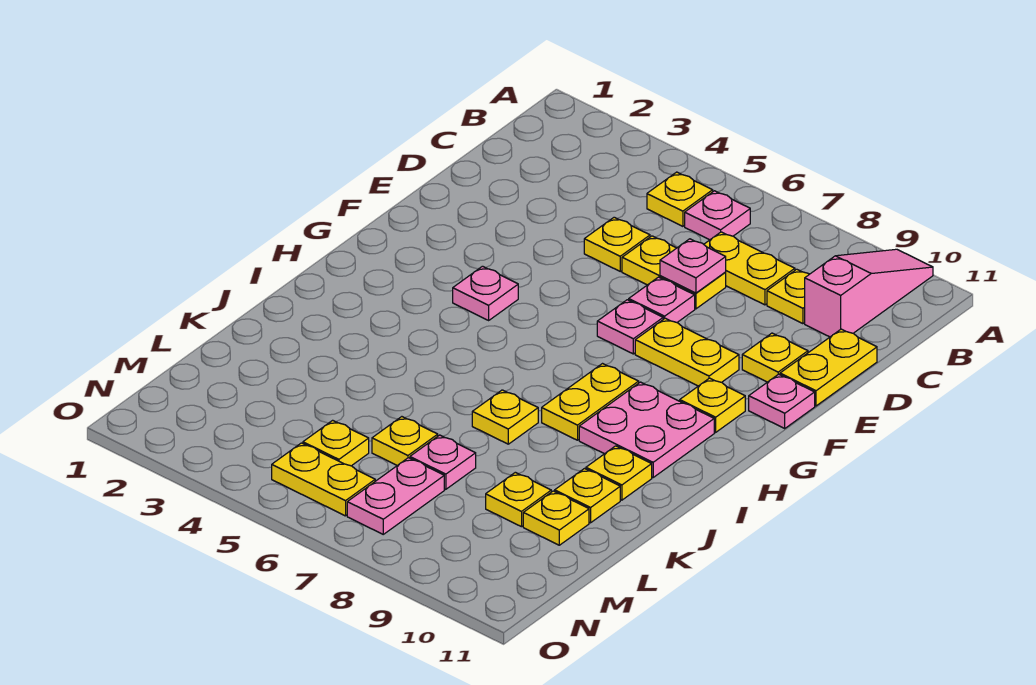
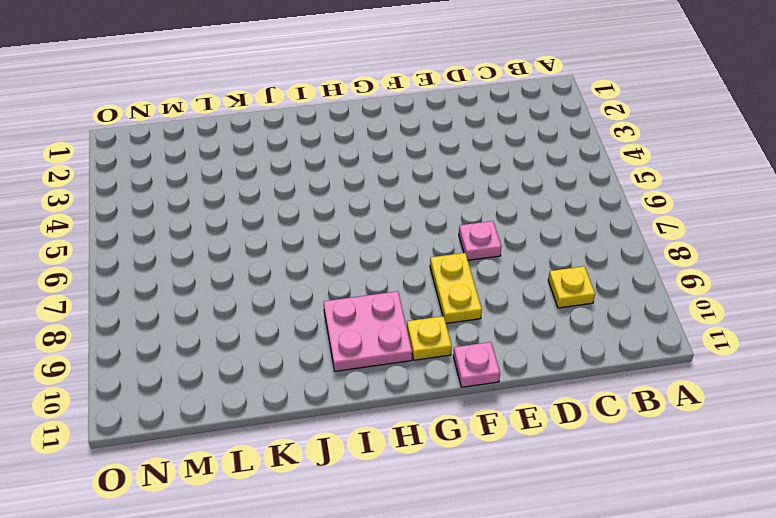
none -> pink 1x3 slope [805,249,933,337]
none -> yellow 1x1 plate [647,172,713,226]
none -> pink 1x1 plate [685,191,750,240]

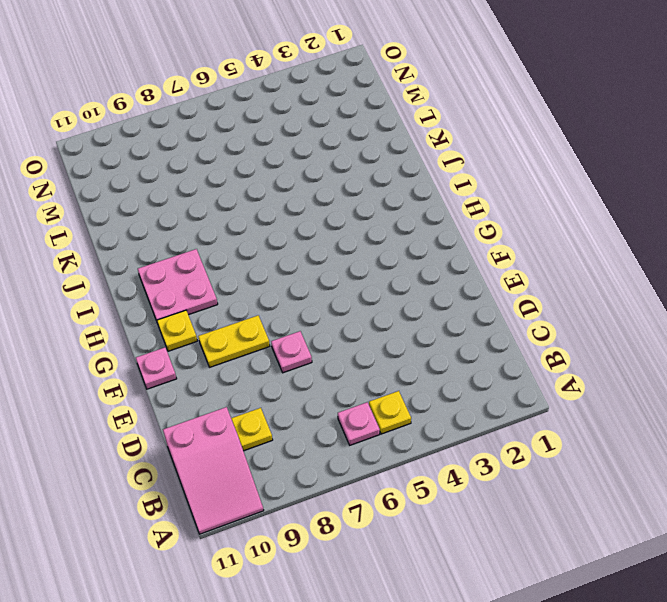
pink 2x3 slope [163,407,264,534] -> pink 1x3 slope [805,249,933,337]
none -> yellow 1x2 plate [704,232,795,305]
none -> yellow 1x1 plate [584,217,650,271]
none -> yellow 1x2 plate [622,236,726,309]

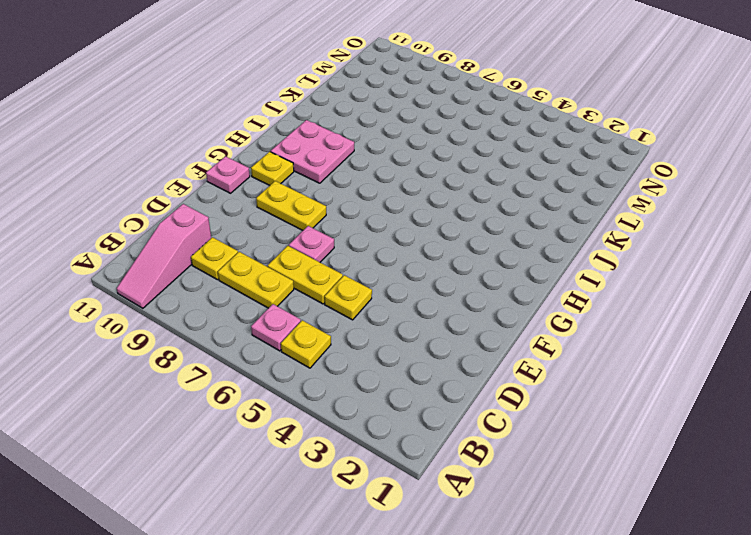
none -> yellow 1x2 plate [780,329,877,406]
none -> yellow 1x1 plate [742,333,808,382]
none -> pink 1x1 plate [597,300,663,354]

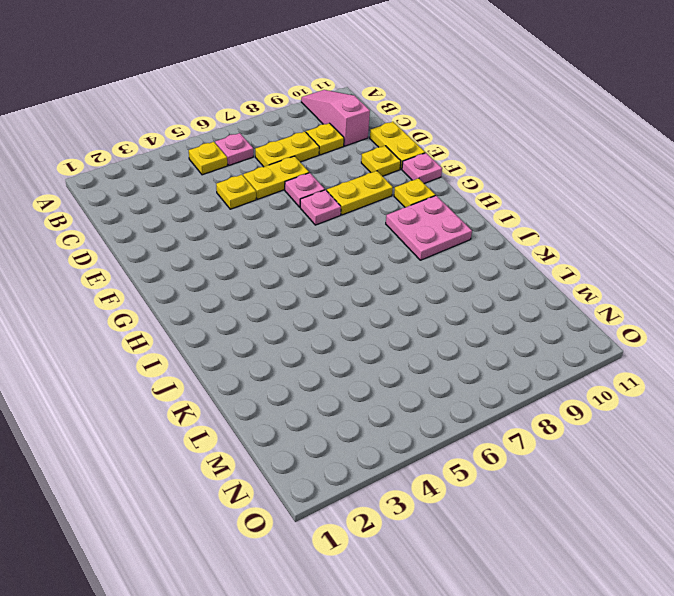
none -> pink 1x1 plate [453,266,518,320]
none -> yellow 1x2 plate [542,364,639,440]
none -> yellow 1x1 plate [472,390,538,444]

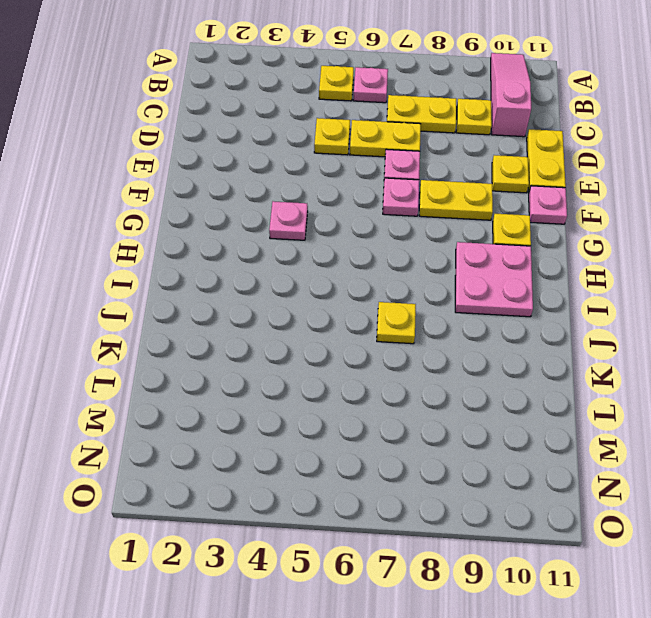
none -> yellow 1x2 plate [542,364,639,440]
none -> yellow 1x1 plate [586,446,652,500]
none -> yellow 1x1 plate [555,469,620,523]

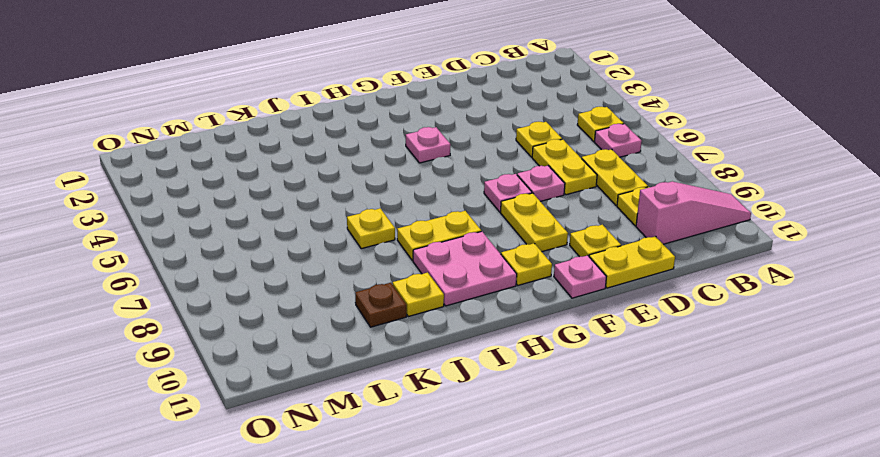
brown 1x1 plate [355,283,407,327] -> yellow 1x1 plate [555,469,620,523]
none -> yellow 1x1 plate [372,417,438,465]
none -> pink 1x1 plate [410,435,476,489]
none -> yellow 1x1 plate [486,472,551,527]

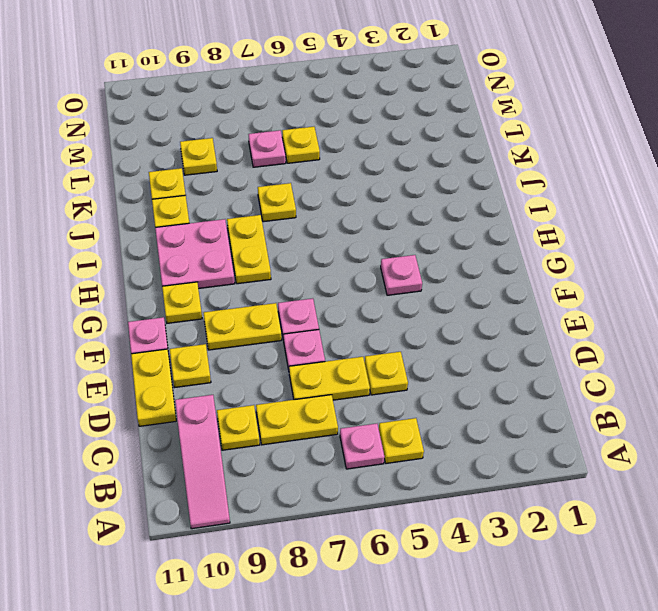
none -> yellow 1x1 plate [523,491,589,545]
none -> yellow 1x1 plate [303,420,369,466]
none -> pink 1x2 plate [347,458,444,534]

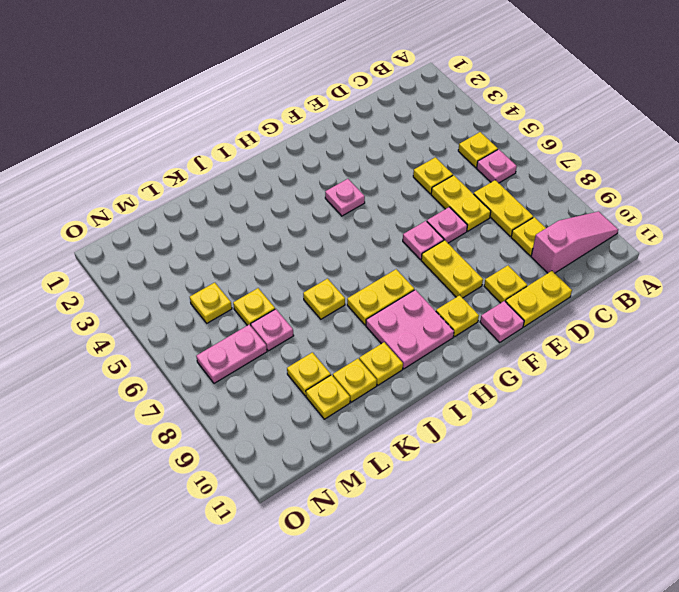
none -> yellow 1x2 plate [272,443,375,516]
none -> pink 1x1 plate [660,239,726,293]

